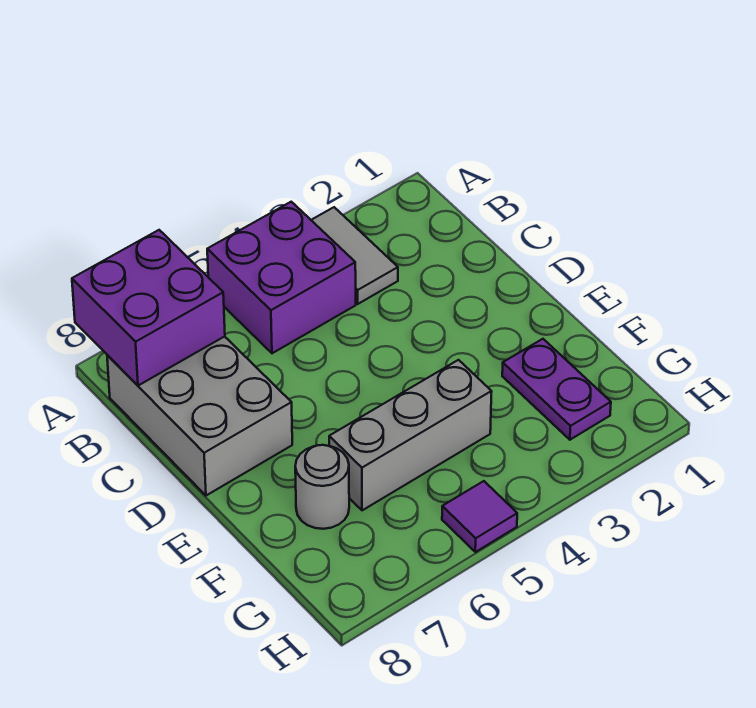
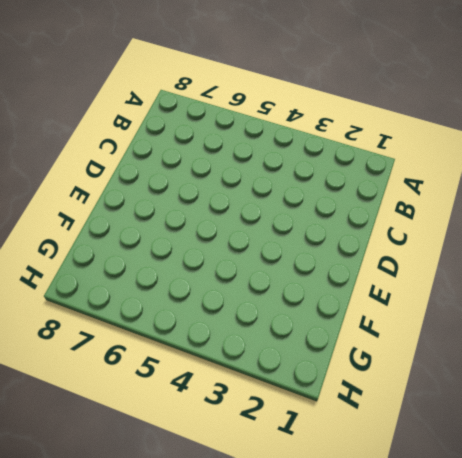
none -> grey 1x2 tile [311,207,398,304]
none -> purple 2x2 brick [207,202,356,353]

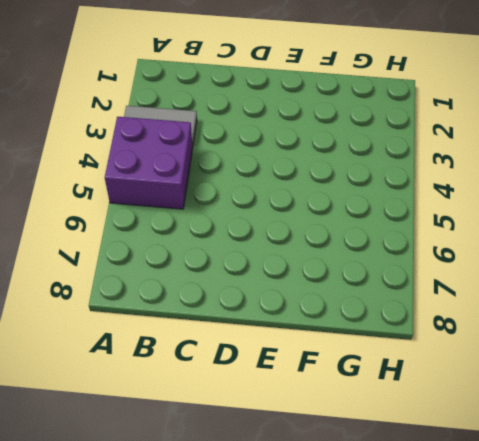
none -> grey 2x3 brick [107,336,292,496]
none -> purple 1x2 plate [502,339,611,440]

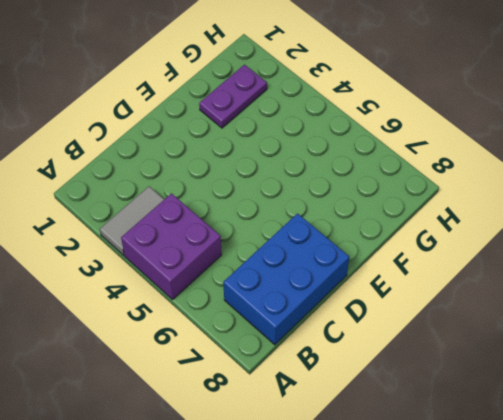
blue 2x3 brick [223,214,349,345] -> grey 2x3 brick [107,336,292,496]
none -> grey 1x3 brick [329,360,492,510]
none -> grey 1x1 round brick [295,445,349,529]

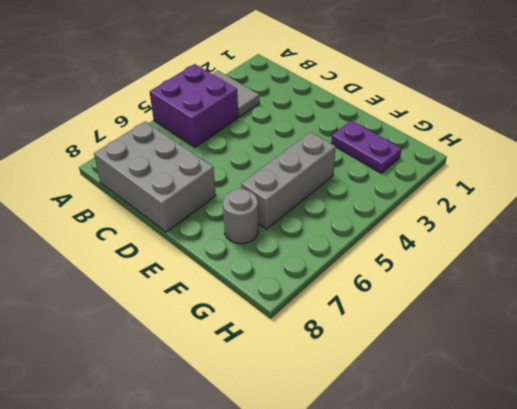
none -> purple 1x1 tile [442,481,517,552]
none -> purple 2x2 brick [72,230,225,386]

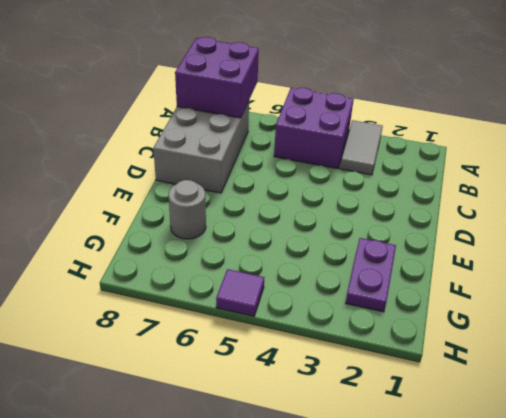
none -> grey 1x3 brick [329,360,492,510]

